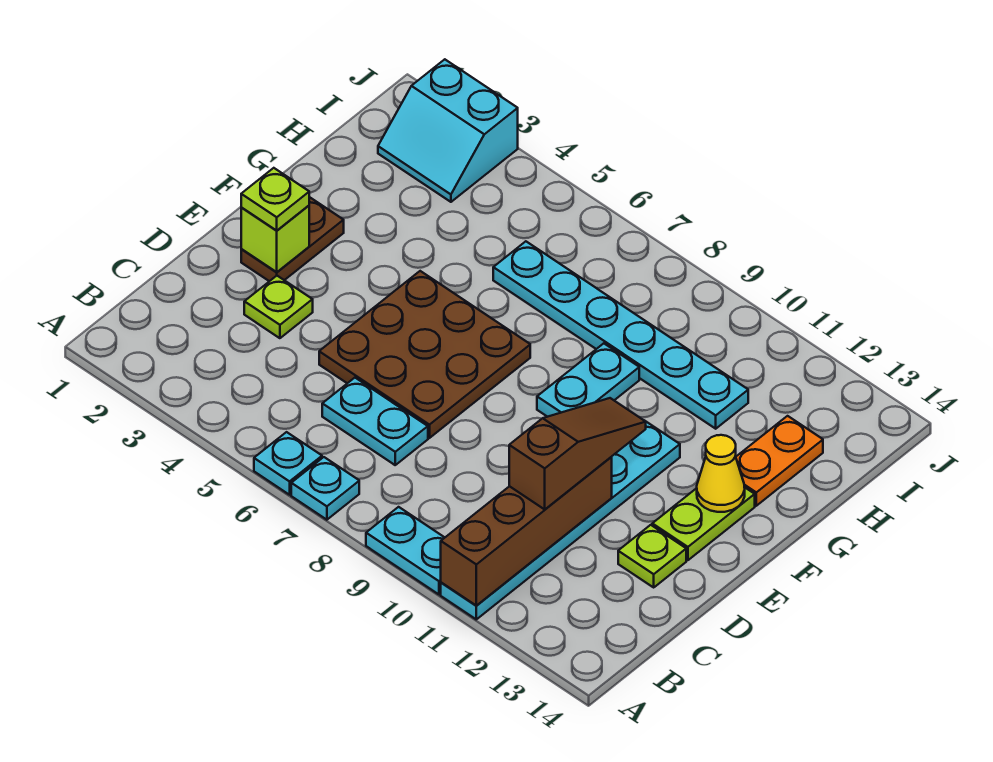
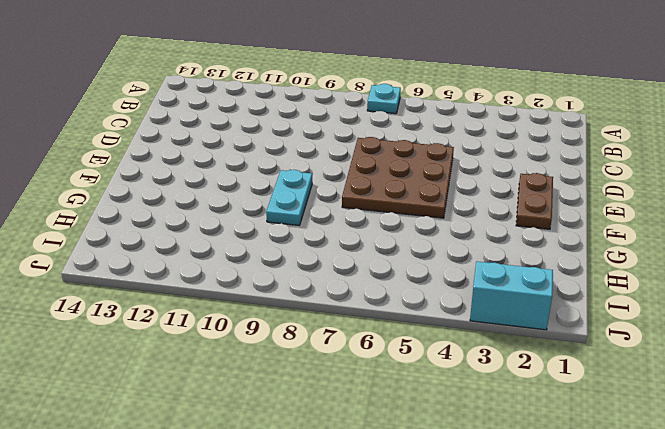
none -> cyan 1x1 plate [254,432,322,495]
none -> cyan 1x2 plate [366,507,445,594]
none -> cyan 1x6 plate [441,421,680,619]

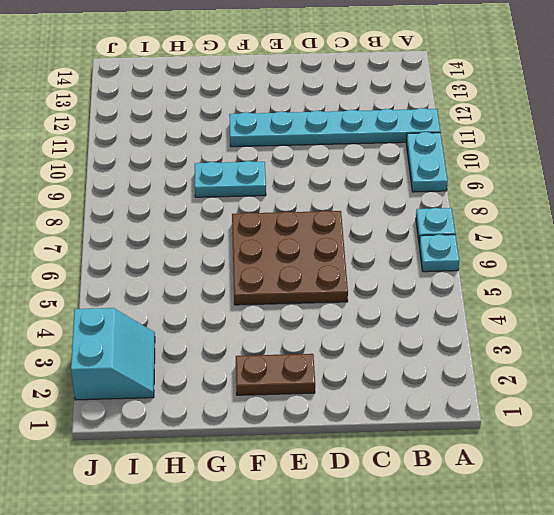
none -> cyan 1x2 plate [322,378,428,465]
none -> lime 1x1 plate [244,276,313,338]
none -> lime 1x1 plate [618,525,686,587]

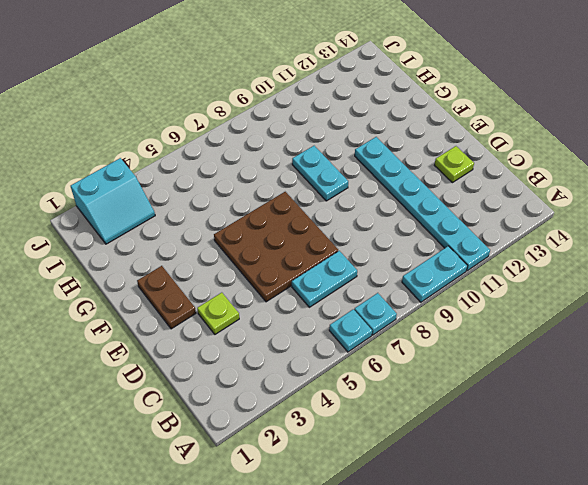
none -> lime 1x2 plate [652,487,755,560]
none -> orange 1x2 plate [736,416,823,506]
none -> cyan 1x6 plate [493,241,748,429]

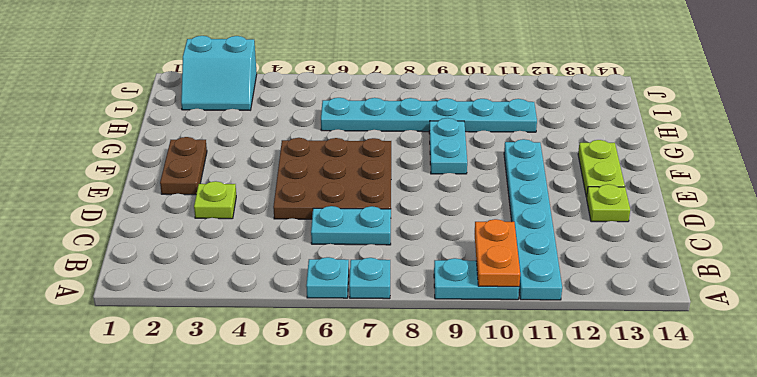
orange 1x2 plate [475,219,520,287] -> orange 1x2 plate moved to [736,416,823,506]
none -> brown 1x4 brick [441,457,612,606]
none -> lime 1x1 brick [241,206,309,272]
none -> yellow 1x1 cone [697,435,745,512]

